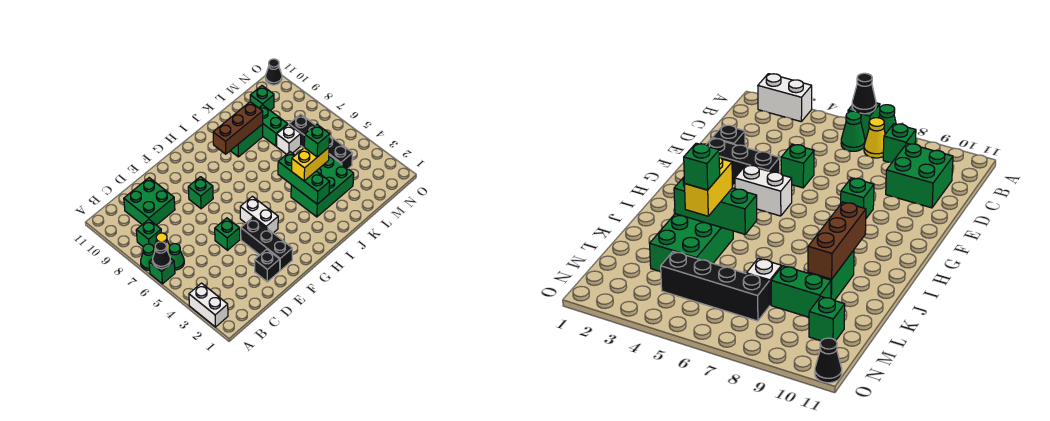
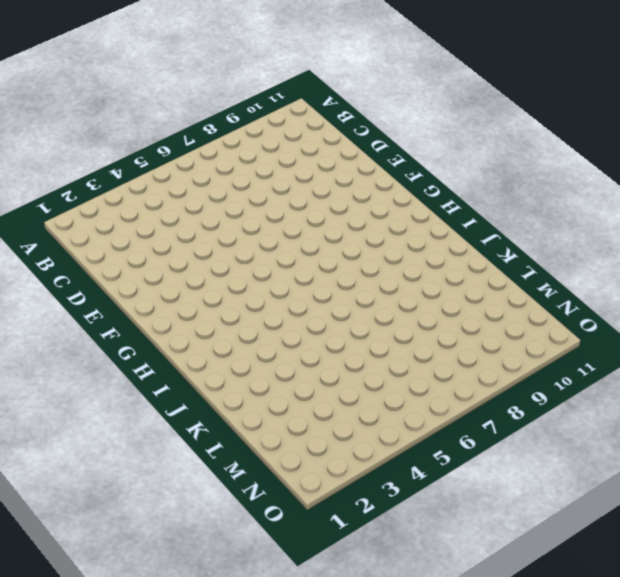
none -> white 1x2 brick [189,283,228,327]
none -> green 1x1 brick [149,258,175,284]
none -> green 1x1 cone [141,244,155,270]

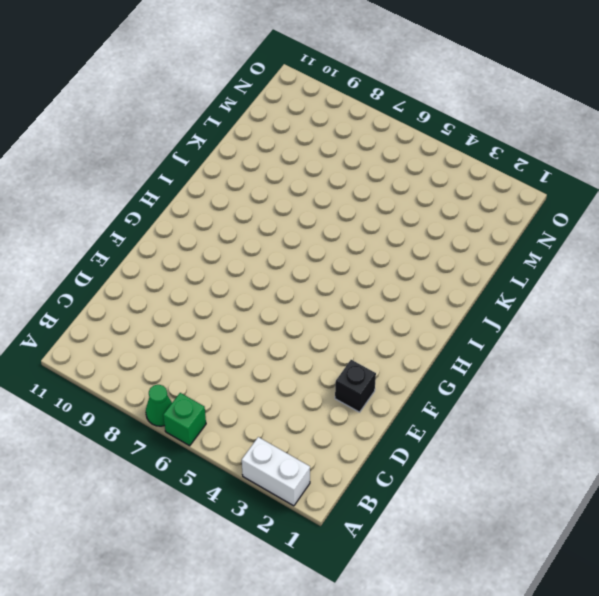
none -> green 1x1 cone [169,244,184,270]
none -> yellow 1x1 cone [154,233,170,253]
none -> green 1x1 brick [136,219,161,247]

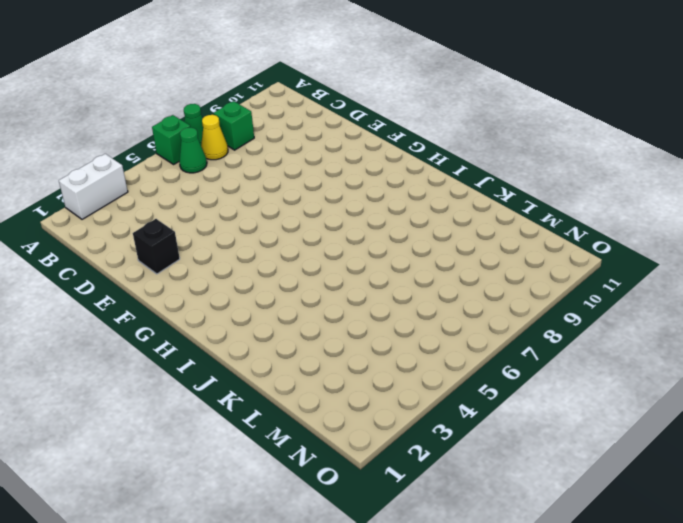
none -> green 2x2 brick [124,178,175,225]
none -> green 1x1 brick [215,218,240,250]
none -> black 1x3 brick [241,218,292,271]

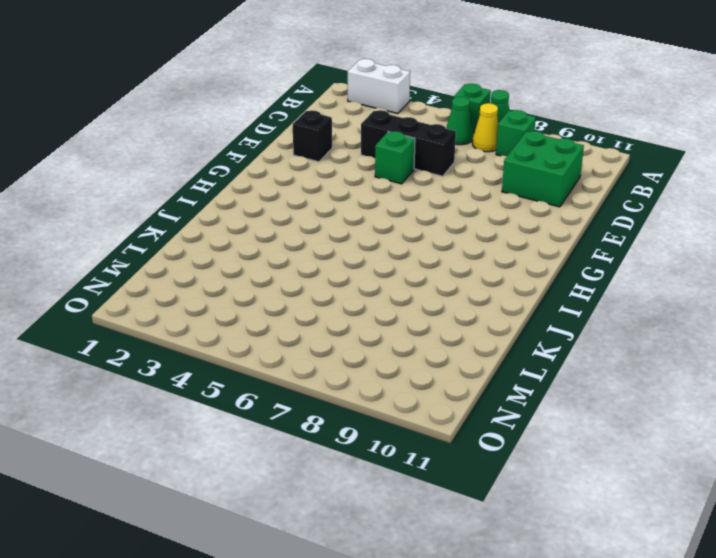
black 1x3 brick [361,110,456,176] -> black 1x3 brick moved to [241,218,292,271]
none -> green 1x1 brick [188,177,213,209]
none -> white 1x2 brick [240,196,278,233]
none -> green 2x3 brick [291,155,354,217]

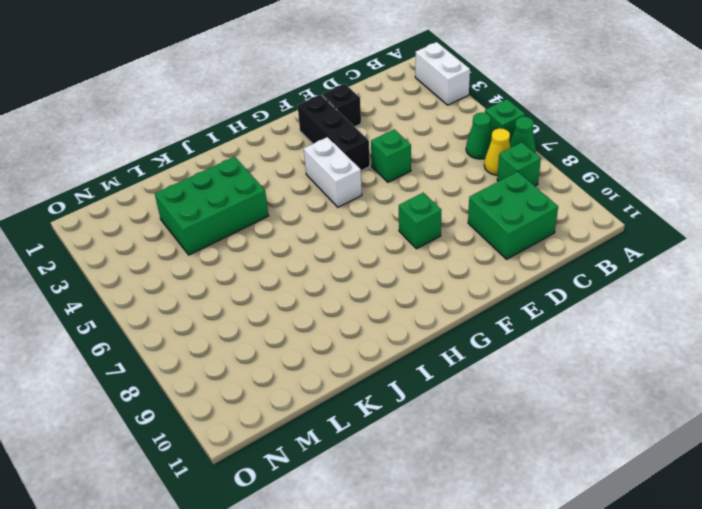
none -> green 1x2 brick [231,125,263,157]
none -> white 1x1 brick [277,124,301,154]
none -> green 1x2 brick [259,105,288,146]

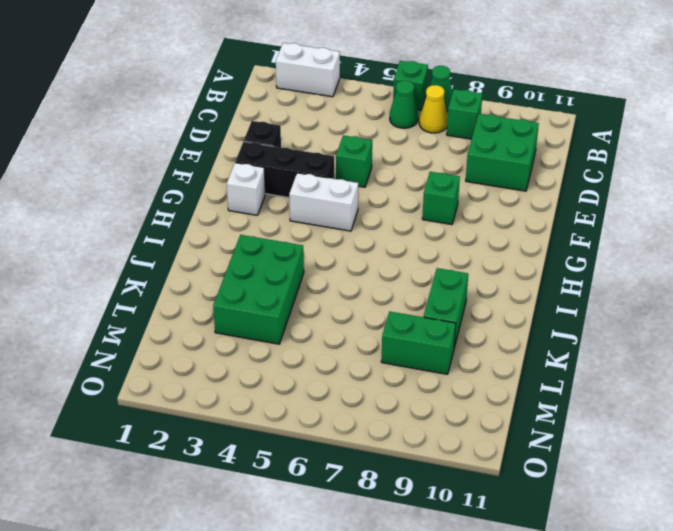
white 1x1 brick [227,163,265,215] -> white 1x1 brick moved to [277,124,301,154]
none -> black 1x4 brick [289,114,352,168]
none -> green 1x1 brick [250,86,274,110]
none -> black 1x1 cone [265,59,282,85]

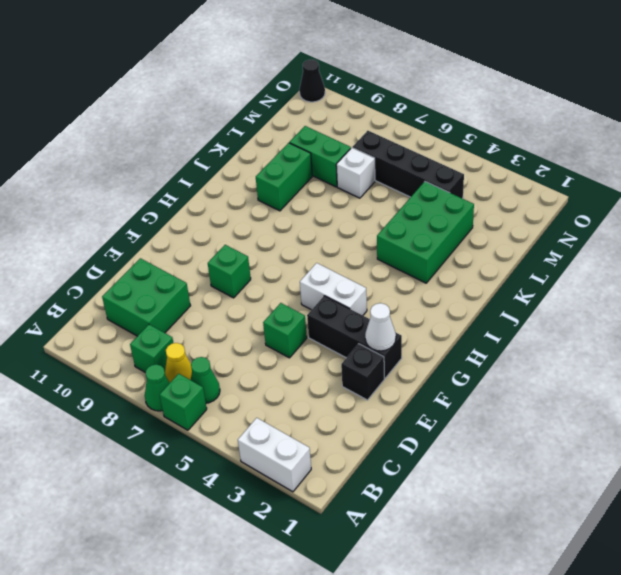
white 1x1 cone [365,303,396,351] -> none
none -> green 1x1 brick [250,86,274,110]
none -> black 1x1 cone [153,242,170,268]
none -> brown 1x3 brick [213,102,263,154]

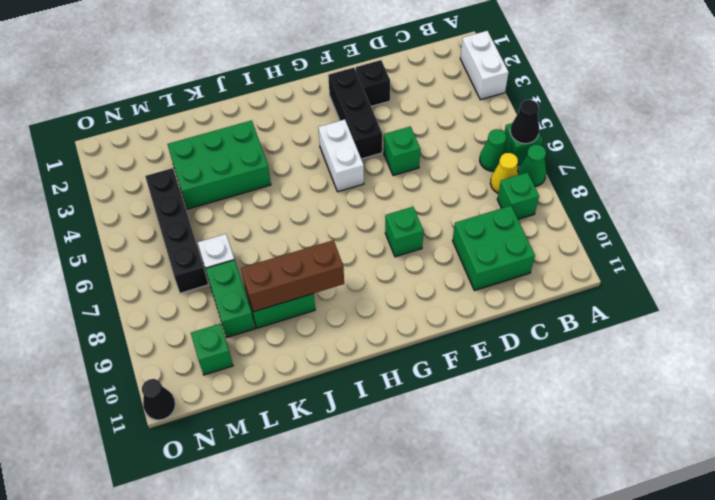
none -> green 1x3 brick [278,152,330,204]
none -> yellow 1x2 brick [292,148,329,181]
none -> green 1x1 brick [304,124,330,157]

